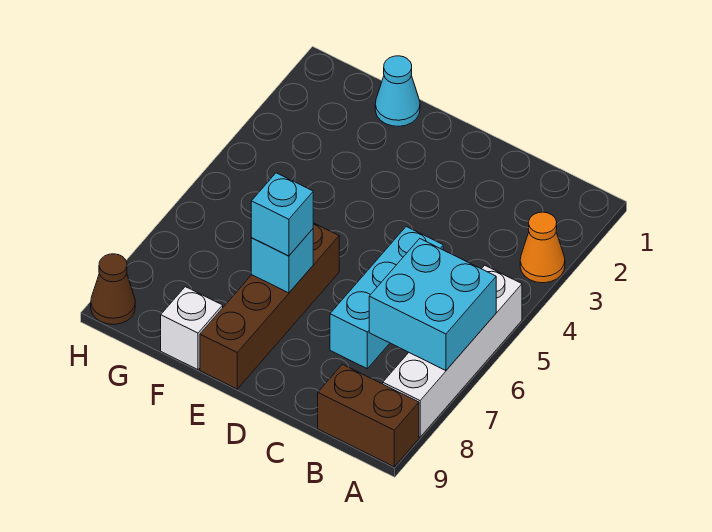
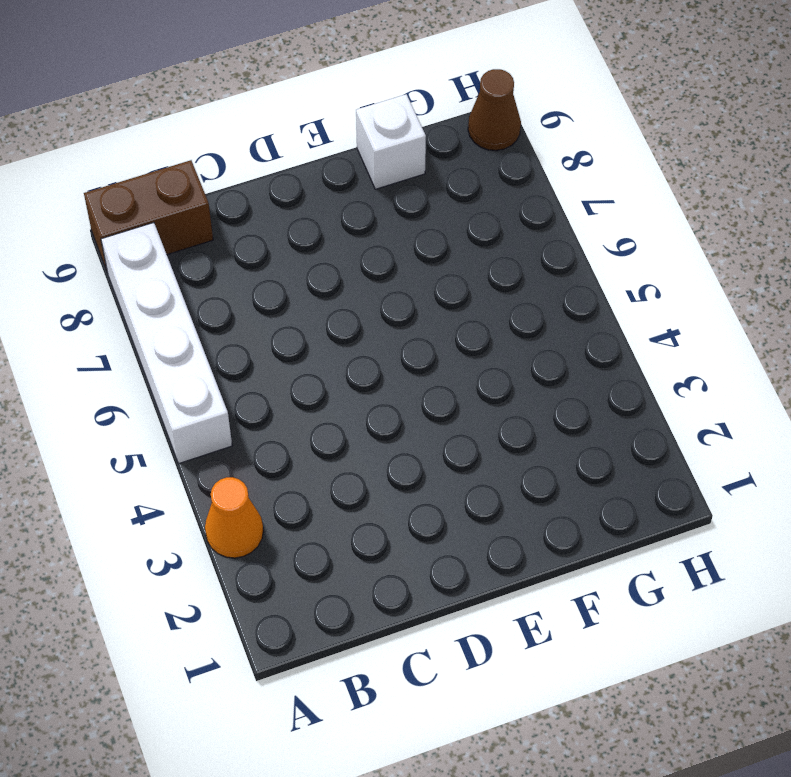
none -> cyan 1x3 brick [330,227,443,369]
none -> brown 1x4 brick [200,223,339,389]

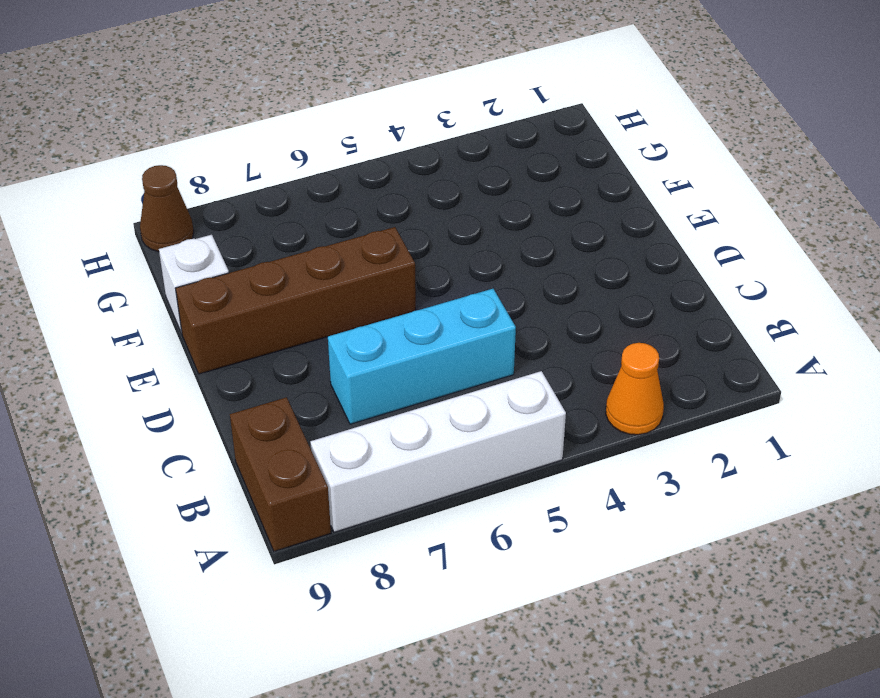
none -> cyan 1x1 cone [375,56,420,126]
none -> cyan 2x2 brick [369,239,496,371]

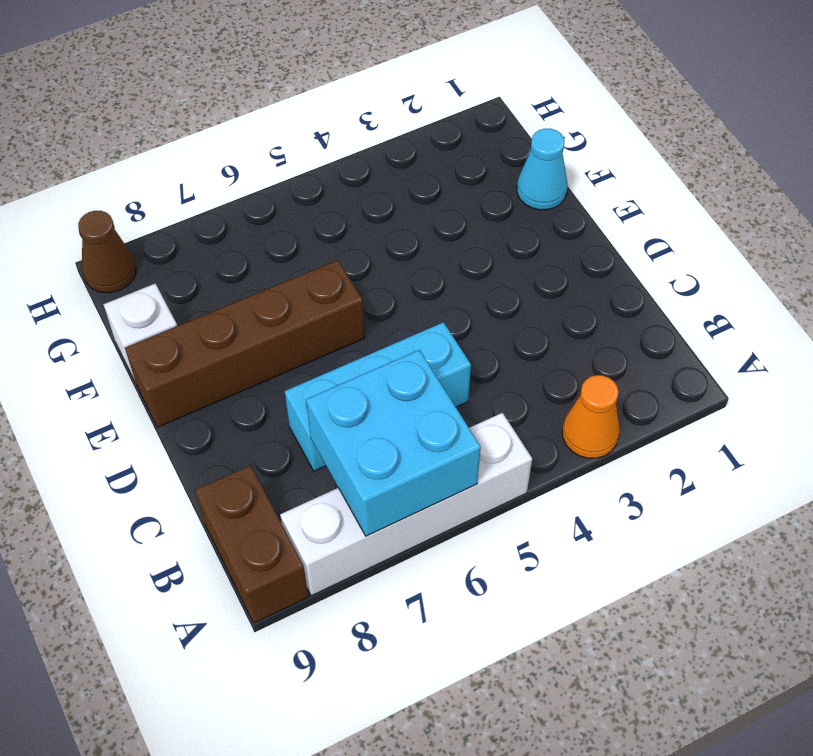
none -> cyan 1x1 brick [251,229,313,293]
none -> cyan 1x1 brick [251,173,313,256]

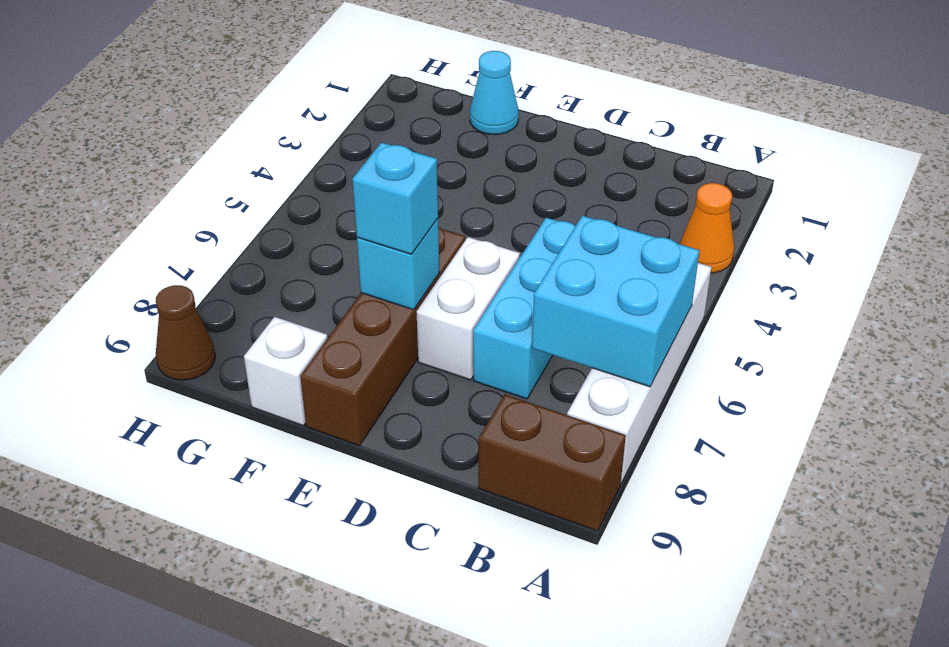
white 1x2 brick [417,237,520,380] -> none

